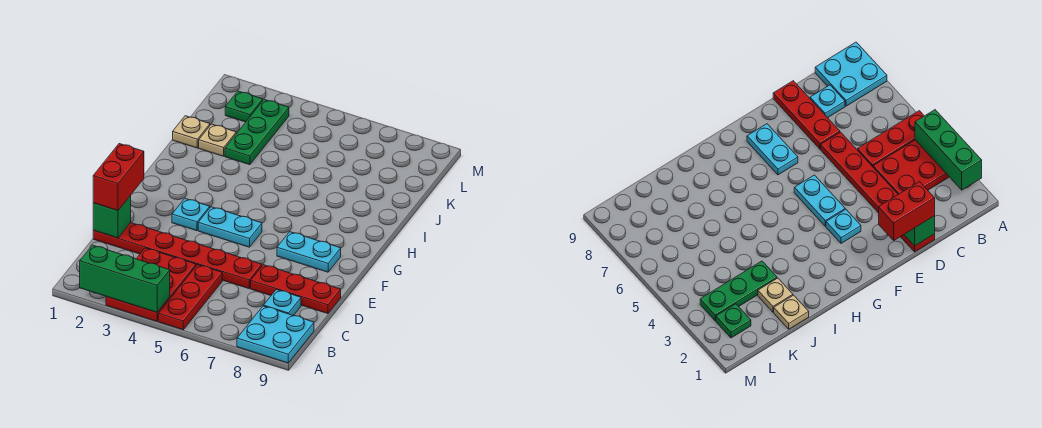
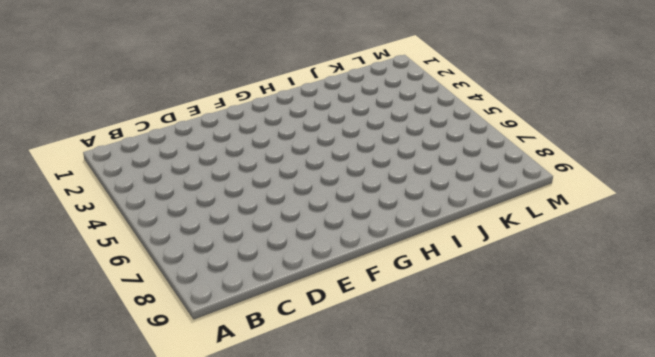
none -> red 2x3 plate [106,248,196,321]
none -> red 1x3 plate [158,265,222,330]
none -> cyan 2x2 plate [237,306,314,363]

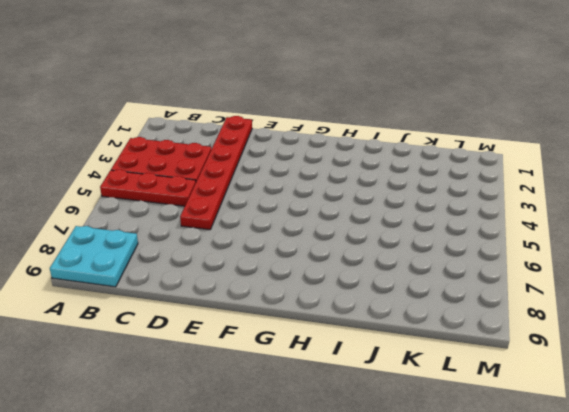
none -> cyan 1x1 plate [264,290,301,316]
none -> red 1x3 plate [251,265,341,314]
none -> cyan 1x1 plate [172,199,210,231]

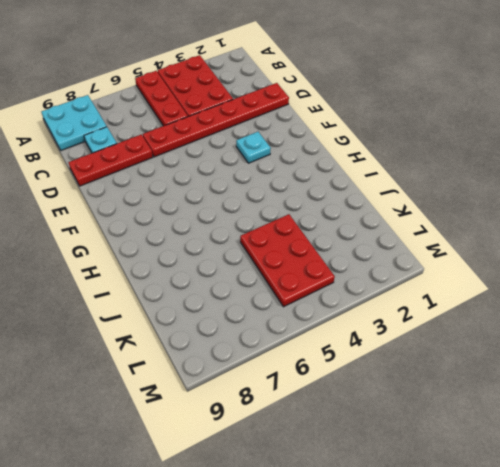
red 2x3 plate [240,214,335,307] -> none
none -> cyan 1x2 plate [198,207,262,247]
none -> cyan 1x2 plate [277,232,341,272]
none -> tan 1x1 plate [173,116,210,148]

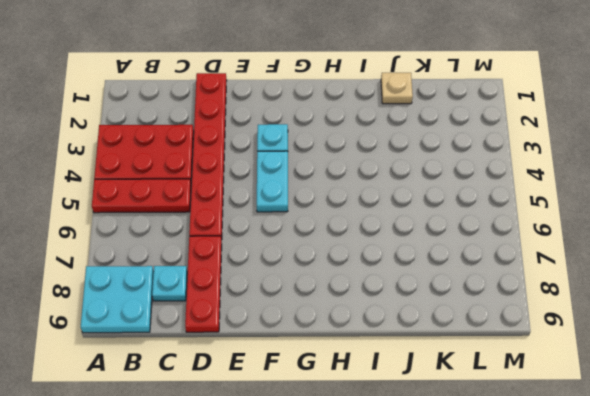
none -> cyan 1x2 plate [277,232,341,272]
none -> tan 1x1 plate [199,124,236,156]
none -> green 1x3 plate [225,99,289,165]

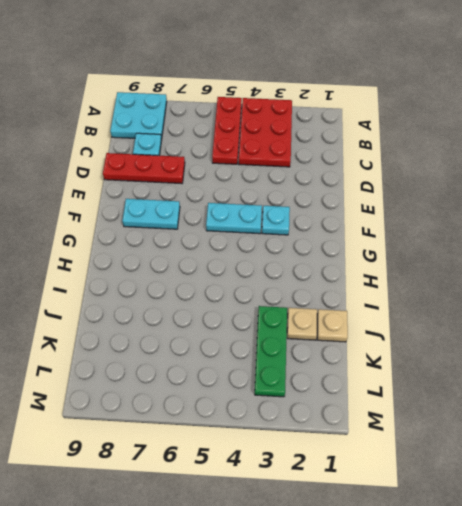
none -> red 1x6 plate [93,223,262,289]
none -> green 1x1 plate [225,91,263,122]
none -> green 1x3 brick [80,245,170,312]

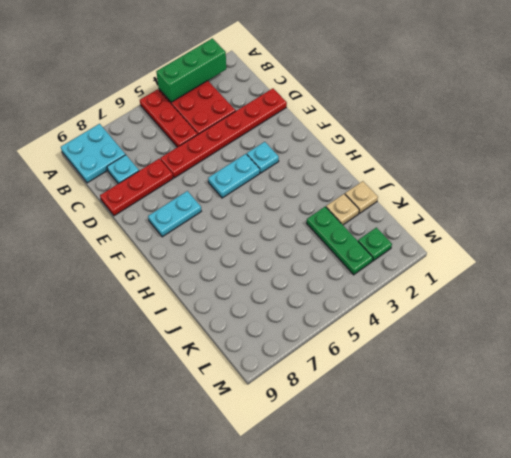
none -> green 1x1 brick [93,196,131,238]
none -> red 1x2 brick [93,144,144,211]

